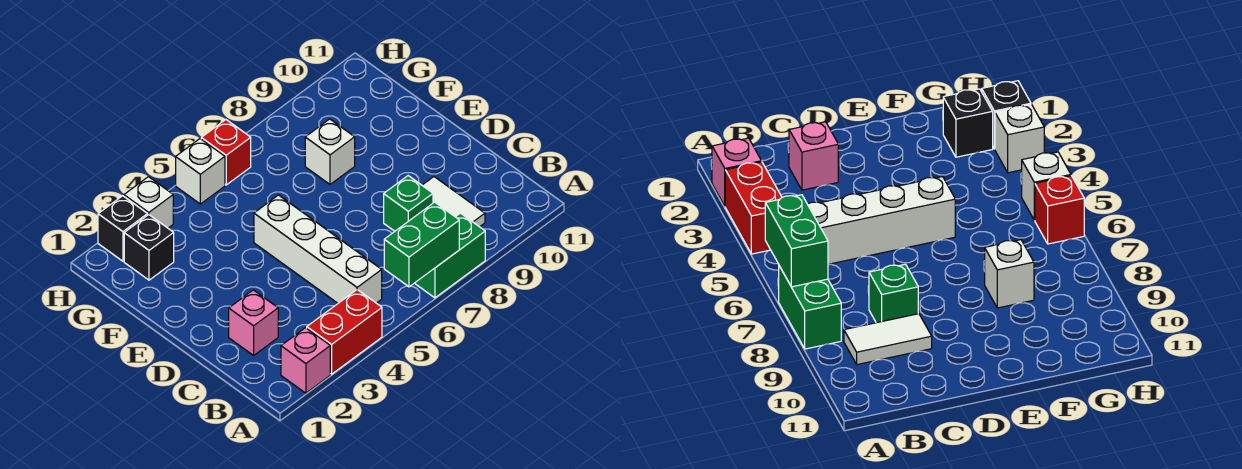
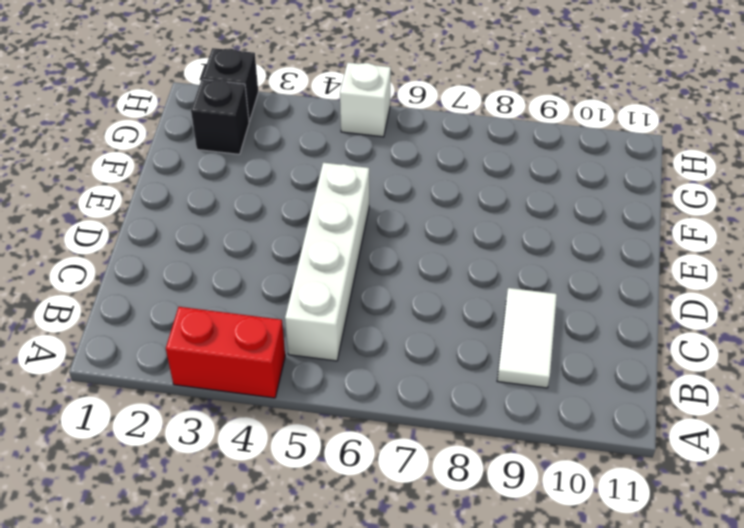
none -> pink 1x1 brick [281,328,330,393]
none -> green 1x2 brick [415,213,485,298]
none -> pink 1x1 brick [229,290,278,355]

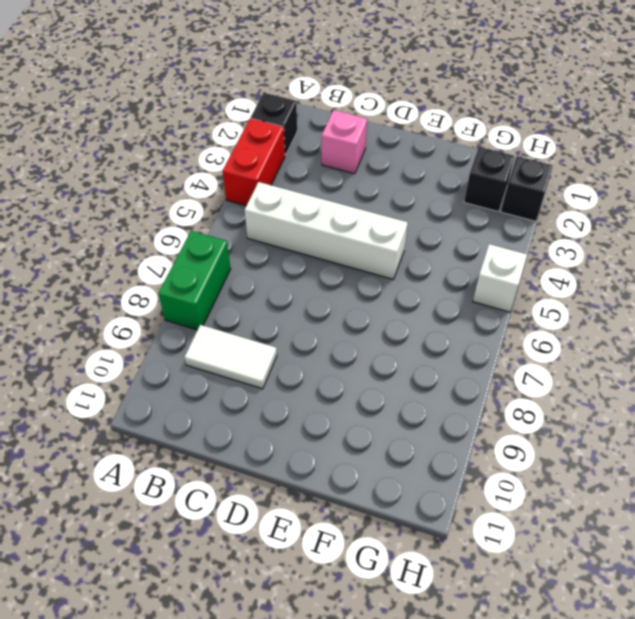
black 1x1 brick [251,93,297,156] -> pink 1x1 brick [281,328,330,393]
none -> green 1x1 brick [384,176,433,231]
none -> white 1x1 brick [305,119,355,184]
none -> white 1x1 brick [124,177,173,228]

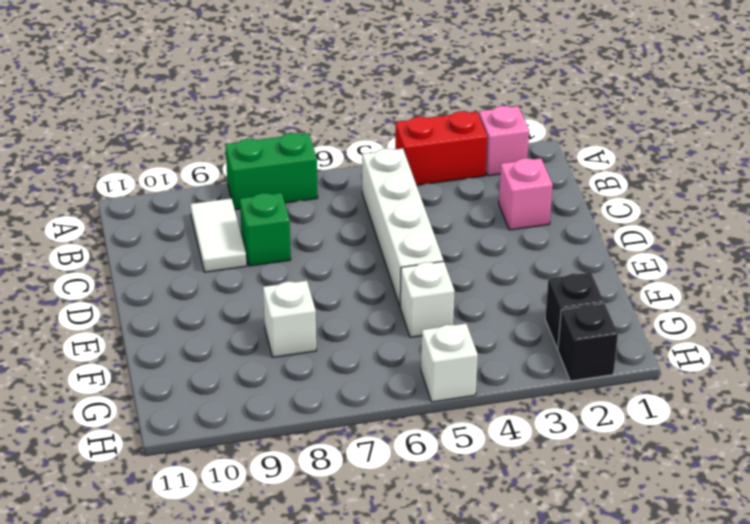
white 1x1 brick [400,261,455,337] -> white 1x1 brick moved to [124,177,173,228]
none -> red 1x1 brick [201,120,251,185]
none -> green 1x2 brick [384,202,459,287]

